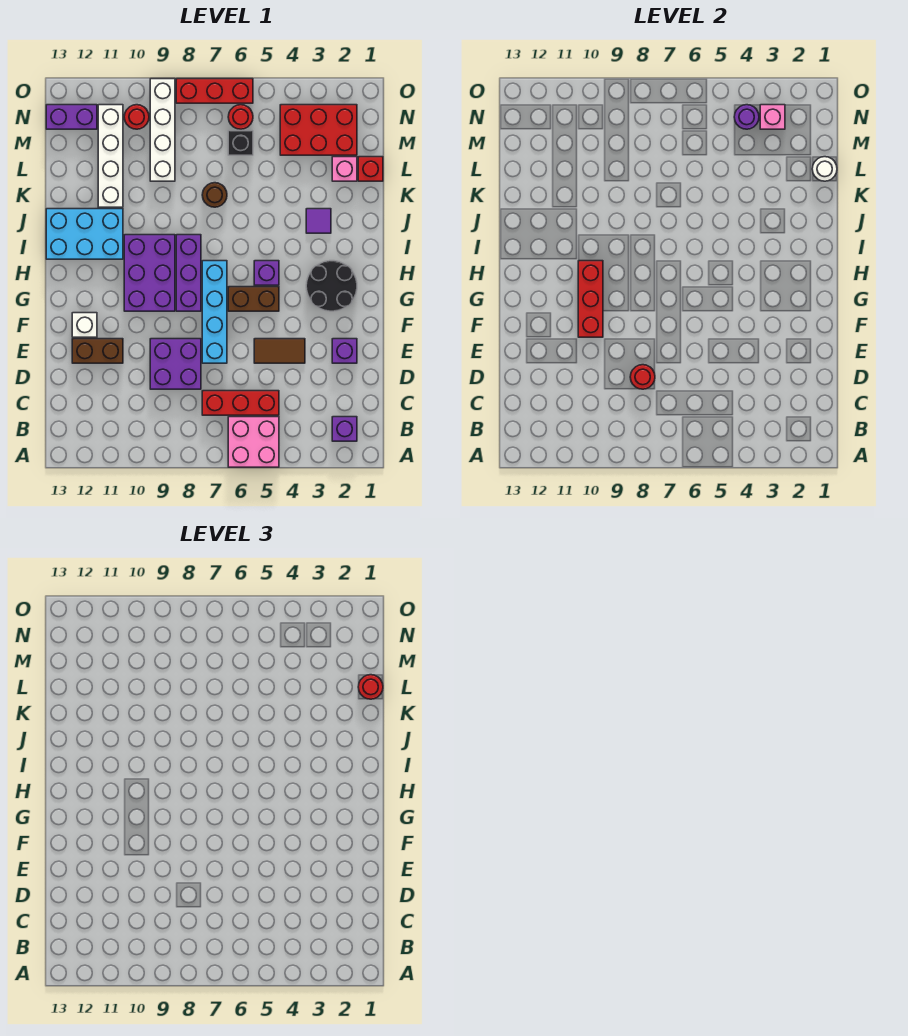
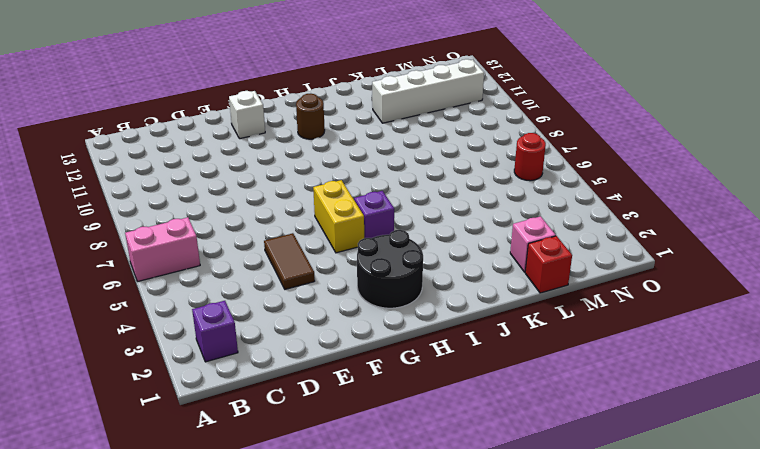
pink 1x2 brick [125,217,200,281] -> pink 2x2 brick [228,417,279,467]
yellow 1x2 brick [313,180,364,253] -> brown 1x2 brick [228,287,279,311]
brown 1x1 round brick [296,93,325,139] -> brown 1x1 round brick moved to [202,183,227,207]
none -> red 1x3 brick [202,391,279,415]
none -> purple 2x2 brick [150,339,201,389]
none -> purple 1x1 brick [332,339,357,363]
none -> cyan 1x4 brick [202,261,227,363]

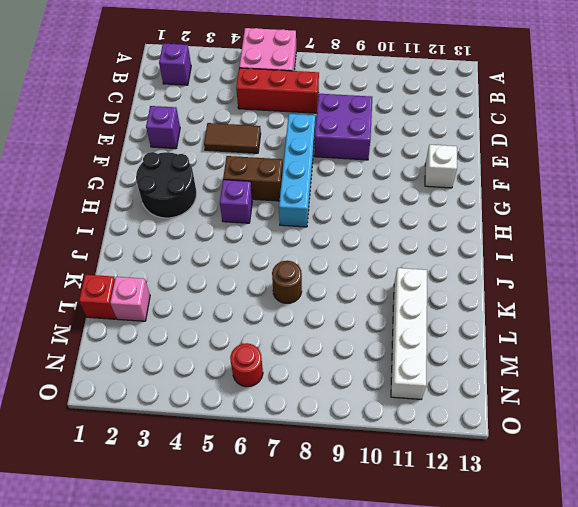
none -> brown 1x2 brick [72,339,123,363]
none -> purple 1x3 brick [176,235,201,311]
none -> purple 2x3 brick [124,235,175,311]
none -> cyan 2x3 brick [46,209,123,259]

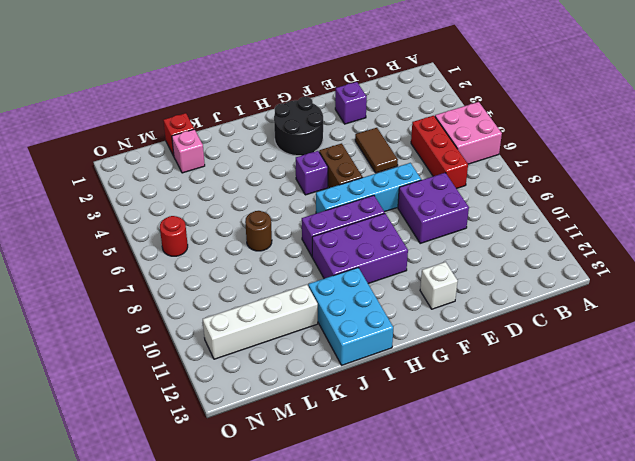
none -> purple 1x1 brick [332,417,357,441]
none -> brown 1x2 brick [72,339,123,363]
none -> purple 1x1 tile [306,209,331,233]
none -> white 1x4 brick [150,79,175,181]

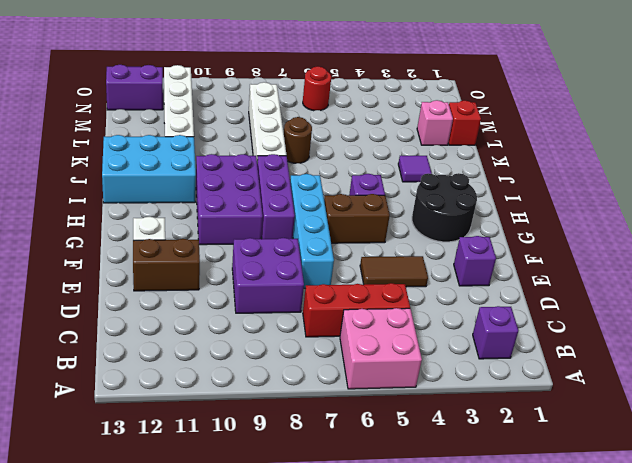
white 1x4 brick [249,82,286,160] -> white 1x4 brick moved to [150,79,175,181]
none -> red 2x3 brick [280,105,357,155]
none -> black 1x1 brick [228,131,253,155]
none -> red 1x1 round brick [124,105,149,129]
none -> red 1x3 brick [176,79,253,103]

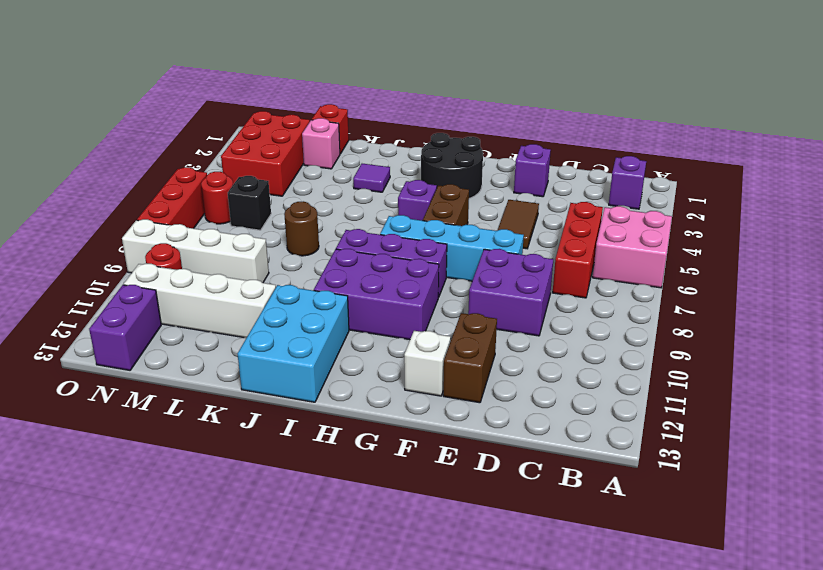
none -> red 1x1 round brick [630,365,655,389]
none -> red 1x3 brick [578,261,603,337]
none -> white 1x1 round brick [812,157,837,181]
none -> pink 1x1 brick [760,105,785,129]

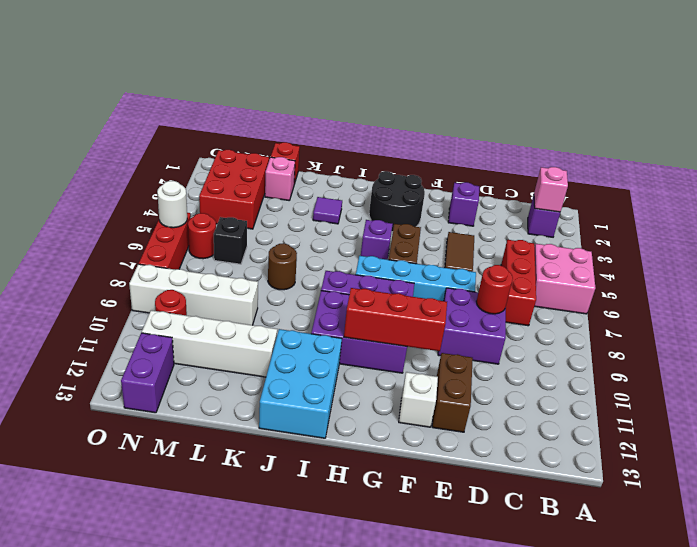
pink 1x1 brick [534,167,568,212] -> pink 1x1 brick moved to [760,105,785,129]
white 1x1 round brick [157,181,187,228] -> white 1x1 round brick moved to [812,157,837,181]
none -> purple 1x1 round brick [734,105,759,129]
none -> red 1x1 round brick [358,675,383,699]

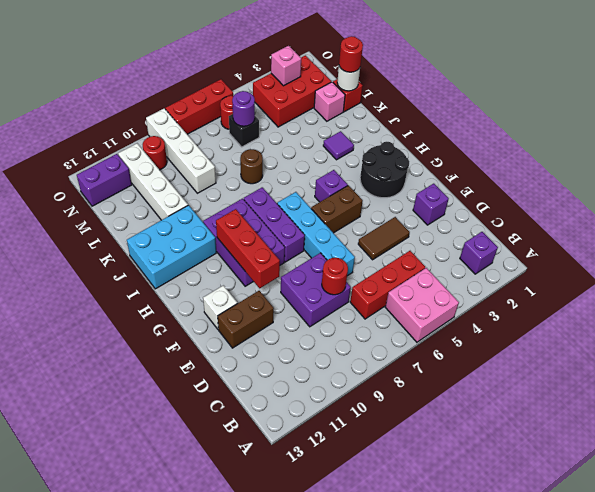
purple 1x1 round brick [232,91,255,126] -> purple 1x1 round brick moved to [734,105,759,129]

